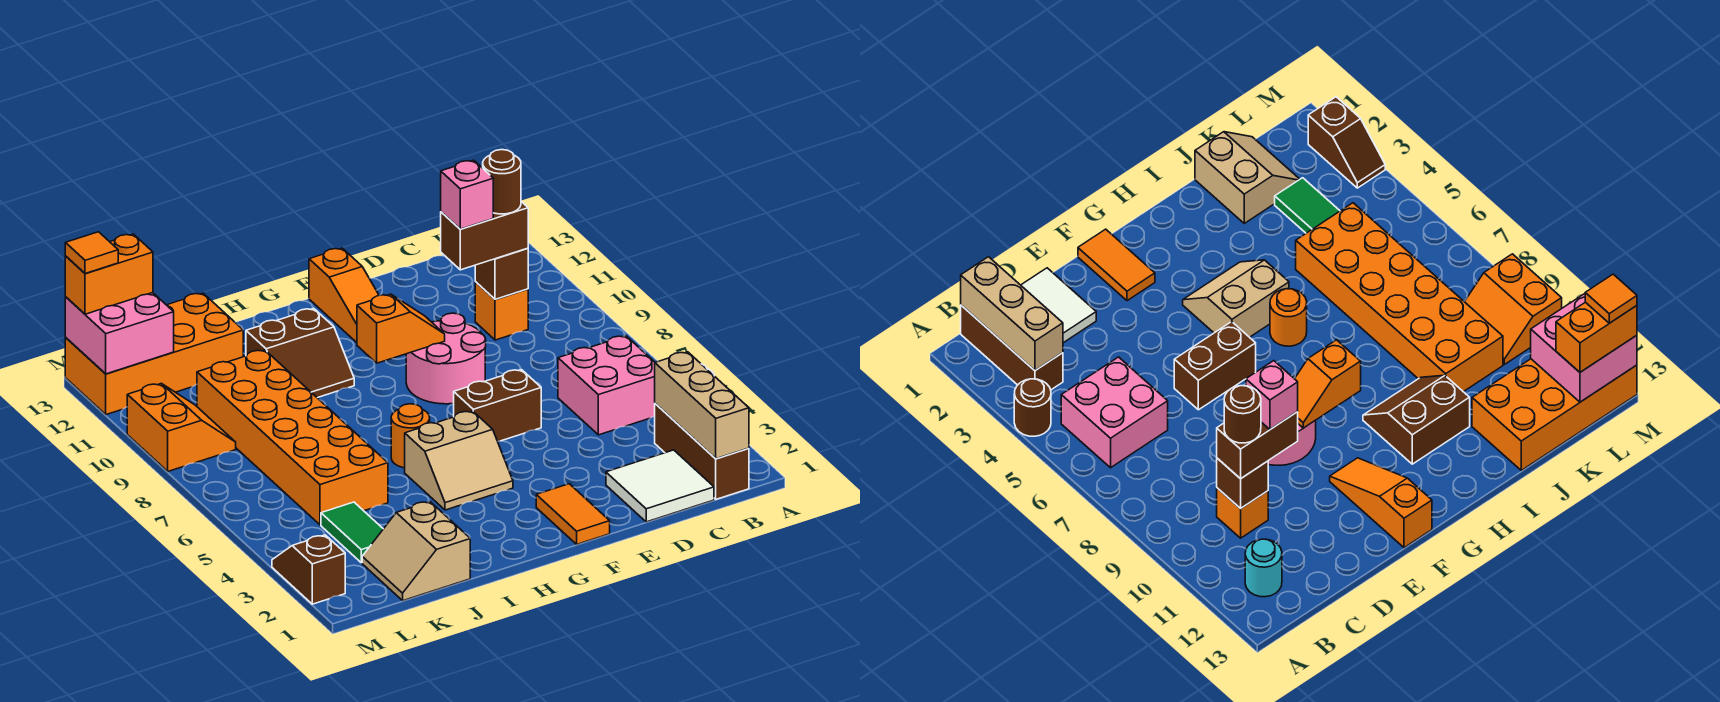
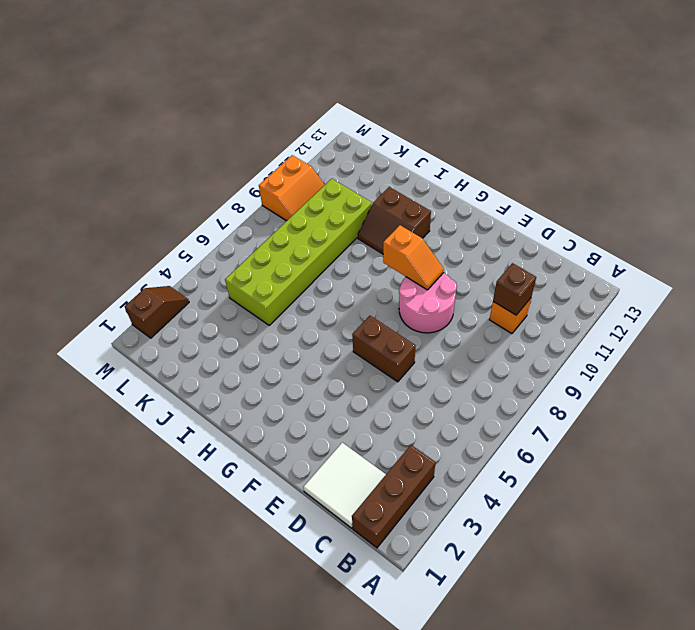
lime 2x6 brick [225,179,372,325] -> orange 2x6 brick [197,350,388,525]
none -> brown 1x1 round brick [1014,379,1051,436]
none -> pink 2x2 brick [558,336,655,435]
none -> cyan 1x1 round brick [1245,539,1282,597]

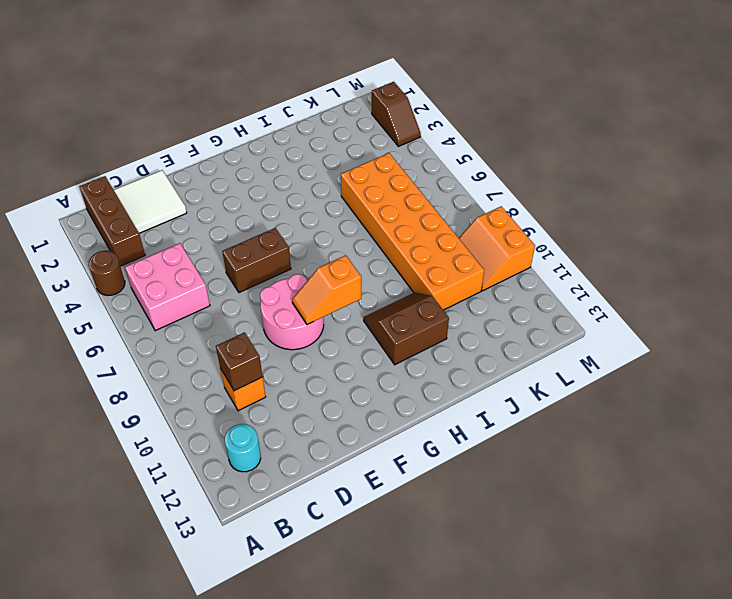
none -> orange 1x2 tile [536,484,610,544]
none -> orange 1x3 slope [309,248,379,343]
none -> tan 2x2 slope [405,411,513,510]

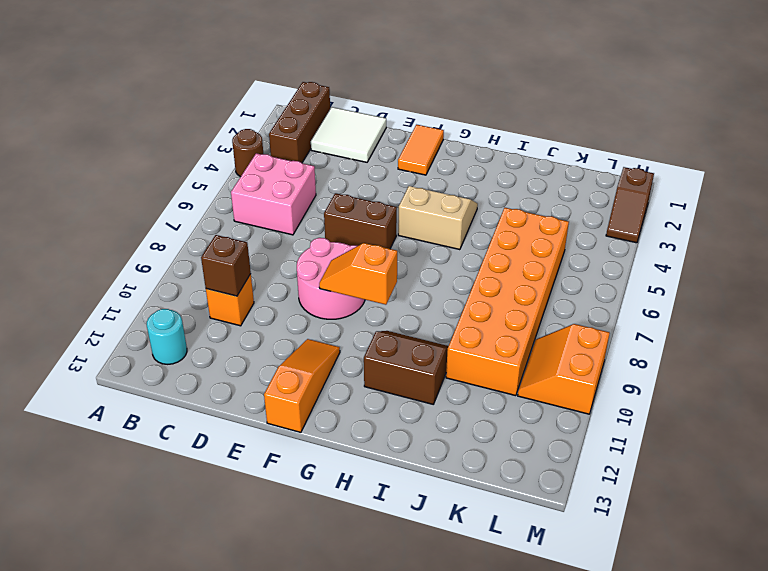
none -> orange 1x1 round brick [391,404,430,468]
none -> tan 2x2 slope [362,502,470,601]
none -> orange 2x4 brick [65,293,243,415]

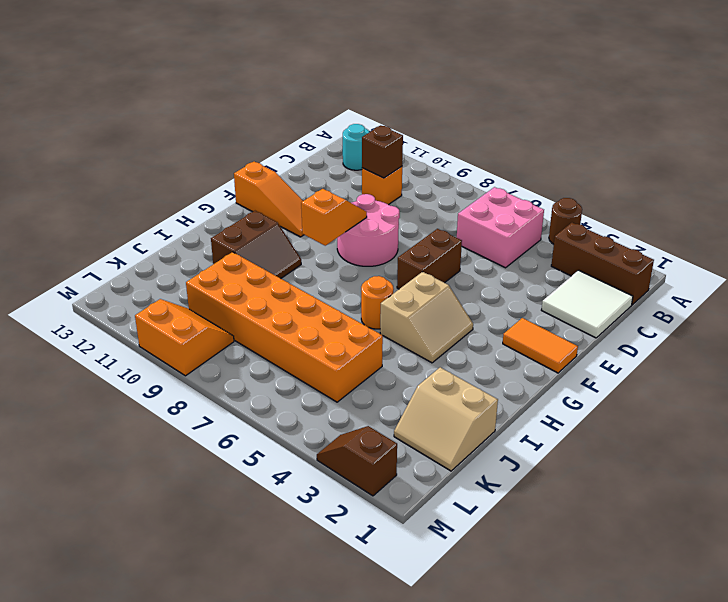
none -> orange 2x4 brick [65,293,243,415]
none -> green 1x2 tile [321,502,383,563]
none -> tan 1x3 brick [655,352,749,459]

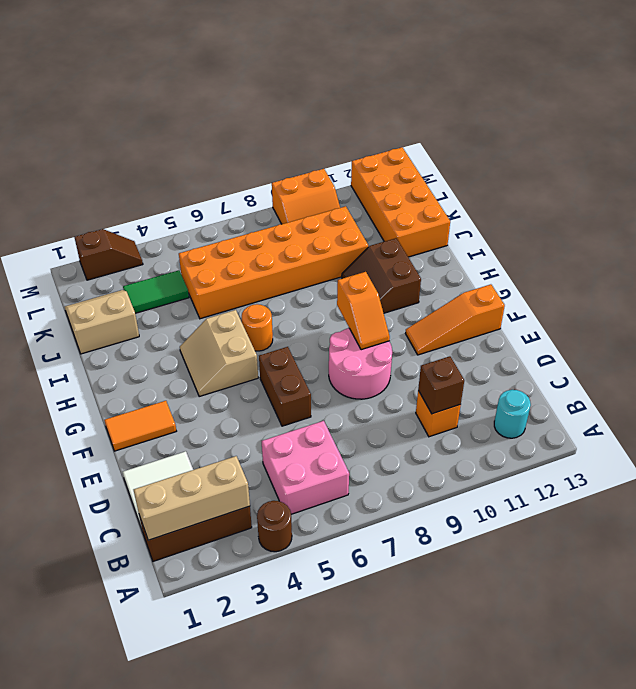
none -> pink 2x2 brick [65,293,174,374]
none -> brown 1x2 brick [441,202,528,270]
none -> orange 1x2 brick [65,234,153,314]

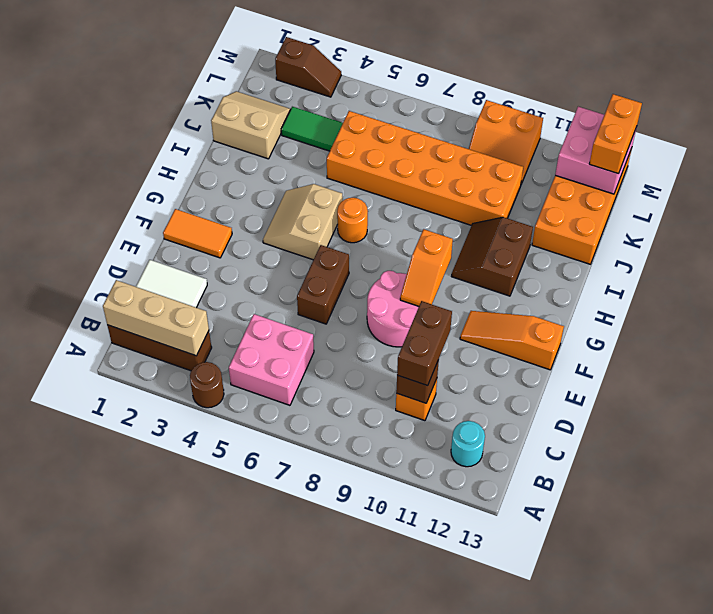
none -> brown 1x1 round brick [483,150,521,214]
none -> pink 1x1 brick [441,160,493,229]
none -> orange 1x1 tile [65,232,118,274]

